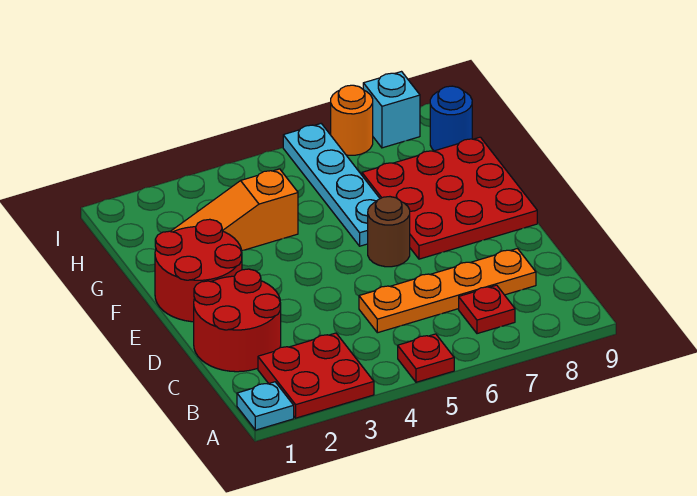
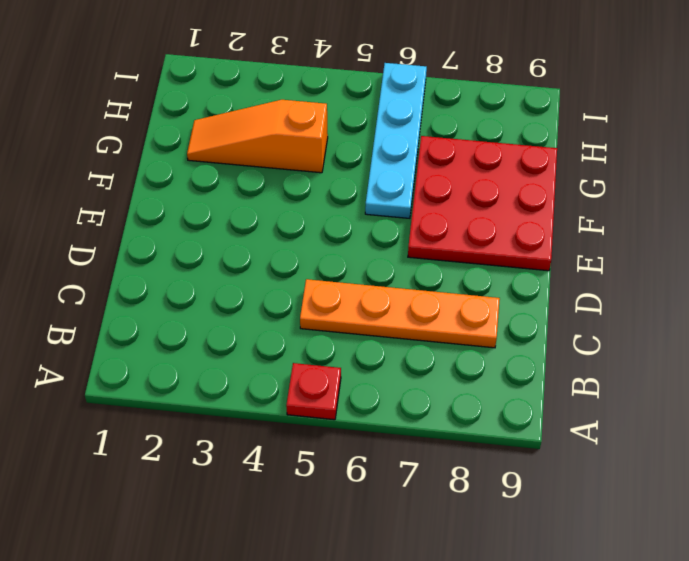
none -> cyan 1x1 plate [237,382,294,430]
none -> red 2x2 plate [258,333,374,418]
none -> red 1x1 plate [459,285,515,334]

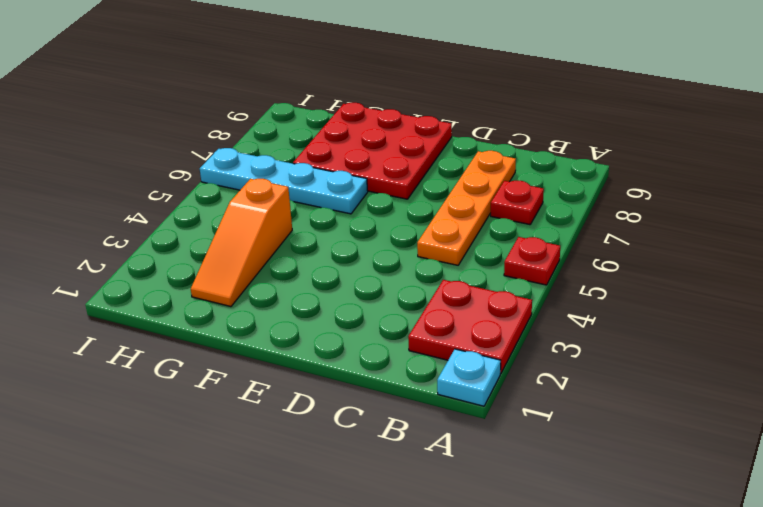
none -> red 2x2 round brick [194,269,281,372]
none -> red 2x2 round brick [155,219,242,322]
none -> brown 1x1 round brick [368,197,410,267]

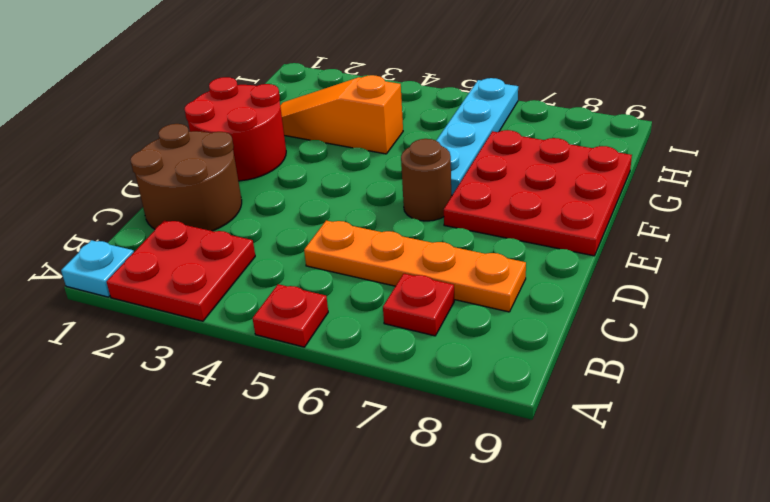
brown 2x2 round brick [130,124,242,231] -> red 2x2 round brick [194,269,281,372]
none -> blue 1x1 round brick [430,86,472,151]
none -> orange 1x1 round brick [331,85,373,155]
none -> cyan 1x1 brick [363,72,420,148]

